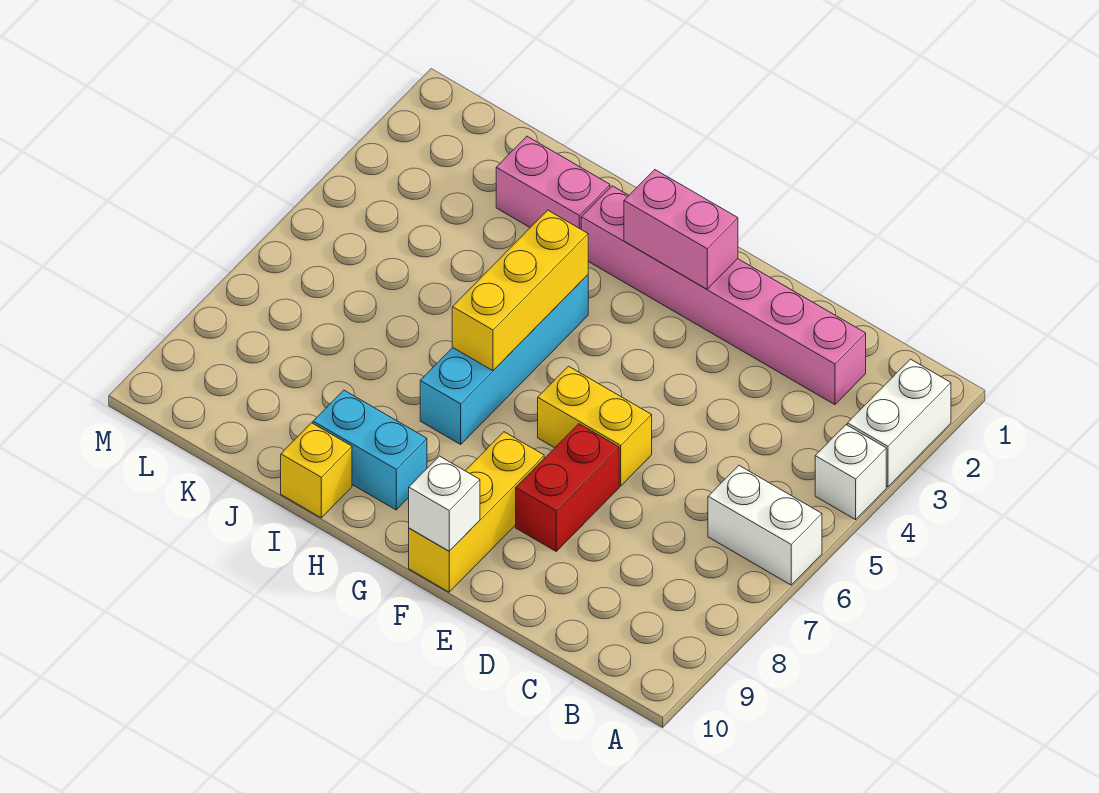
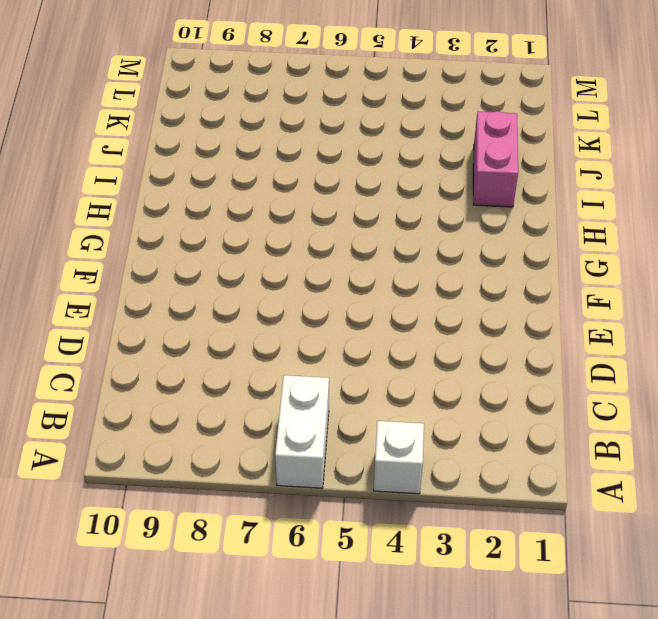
none -> white 1x2 brick [847,359,951,487]
none -> pink 1x6 brick [581,186,866,405]
none -> yellow 1x2 brick [538,366,652,486]

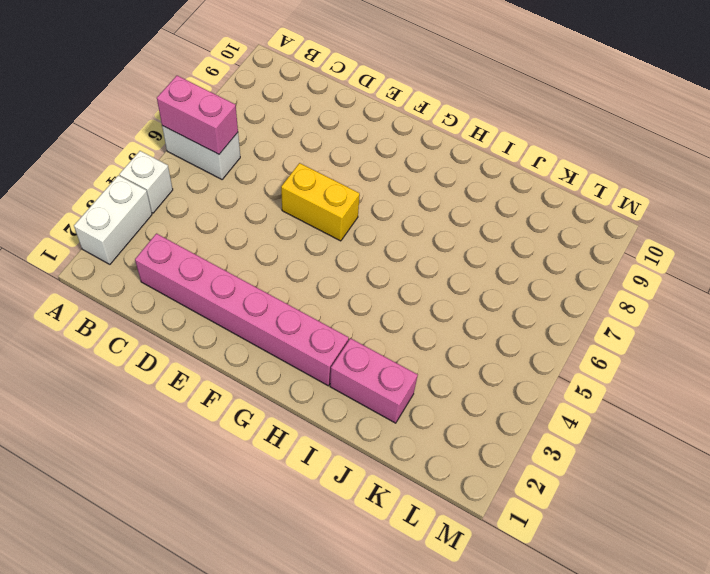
pink 1x2 brick [157,76,238,154] -> pink 1x2 brick moved to [624,170,738,289]
none -> red 1x2 brick [516,424,619,551]
none -> yellow 1x3 brick [409,432,544,592]
none -> cyan 1x4 brick [420,275,588,444]

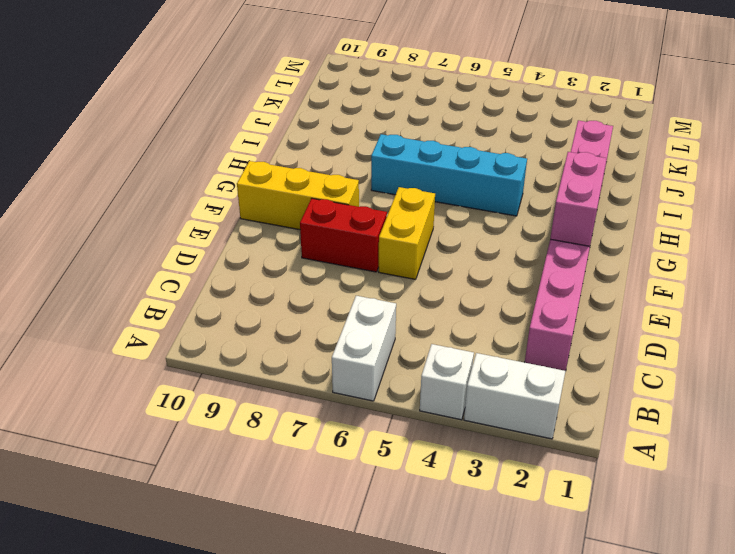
none -> cyan 1x2 brick [313,390,427,510]
none -> yellow 1x1 brick [281,423,352,518]
none -> white 1x1 brick [409,456,480,551]

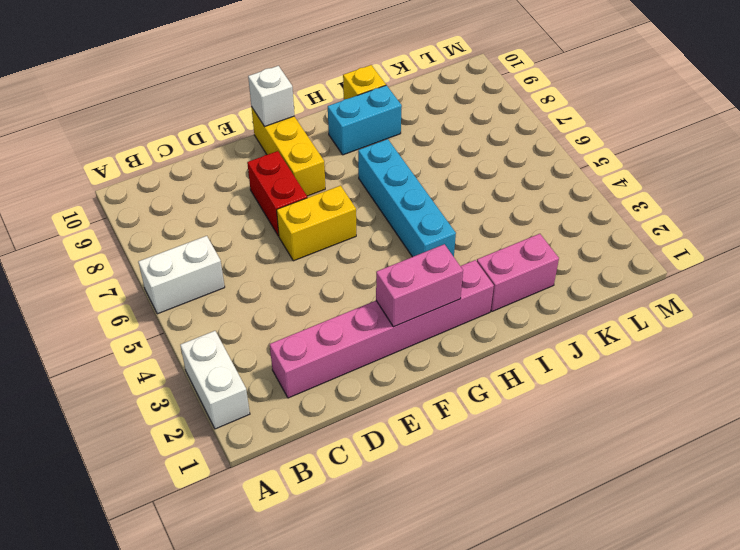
none -> white 1x1 brick [815,425,886,520]
none -> yellow 1x3 brick [452,210,588,371]

